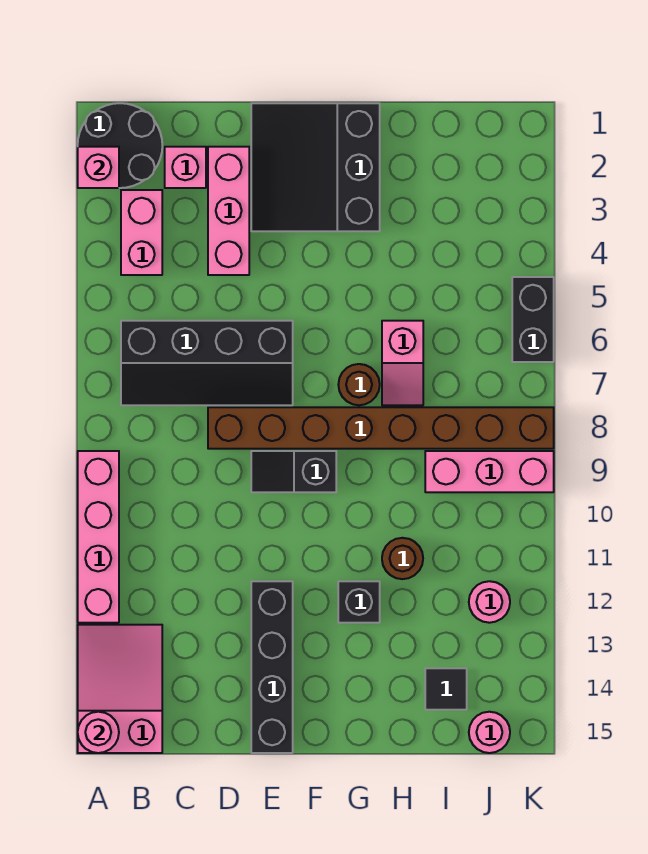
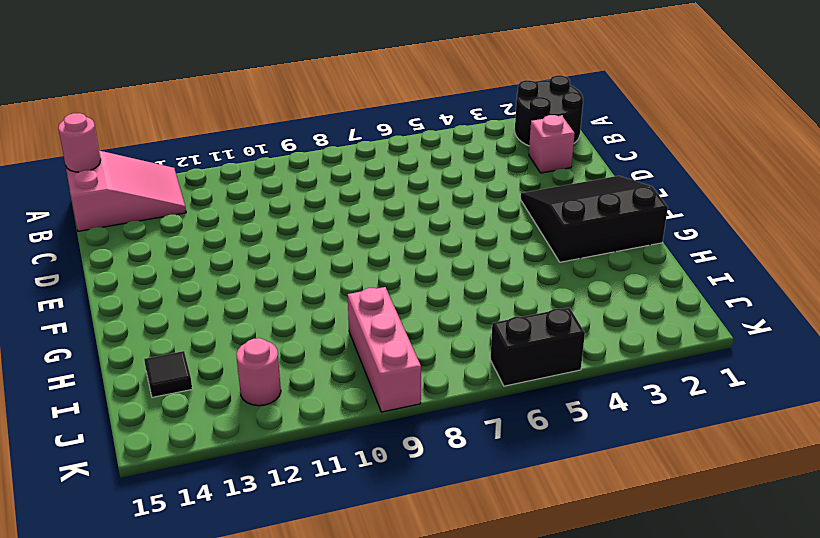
none -> pink 1x4 brick [78,451,119,623]
none -> pink 1x2 brick [121,190,162,275]
none -> black 2x4 slope [121,321,293,405]

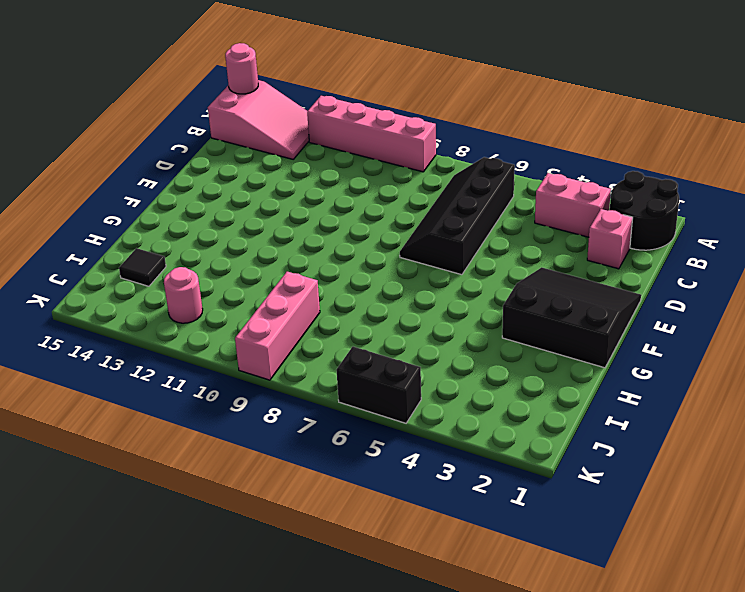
none -> pink 1x3 brick [208,147,249,275]
none -> brown 1x8 brick [208,407,554,449]
none -> black 1x2 slope [251,451,336,492]

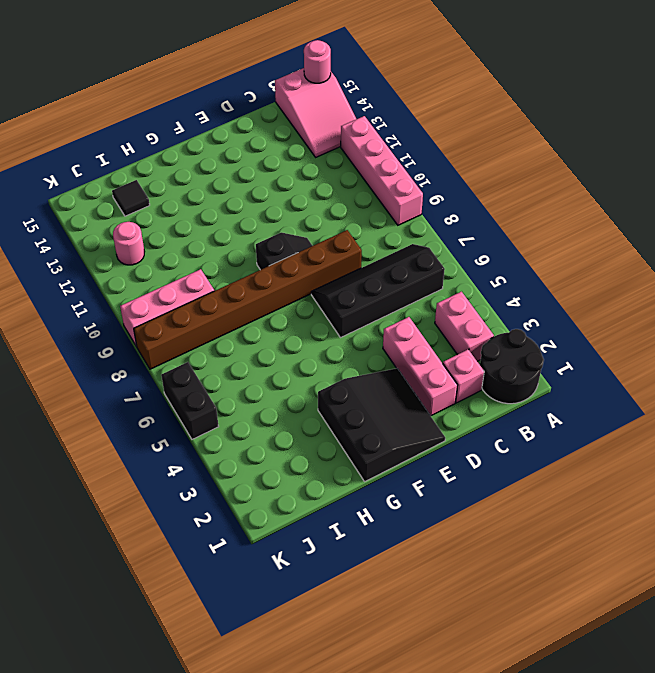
none -> black 1x4 brick [251,581,293,753]
none -> brown 1x1 round brick [338,364,380,405]
none -> black 1x1 brick [338,581,380,623]

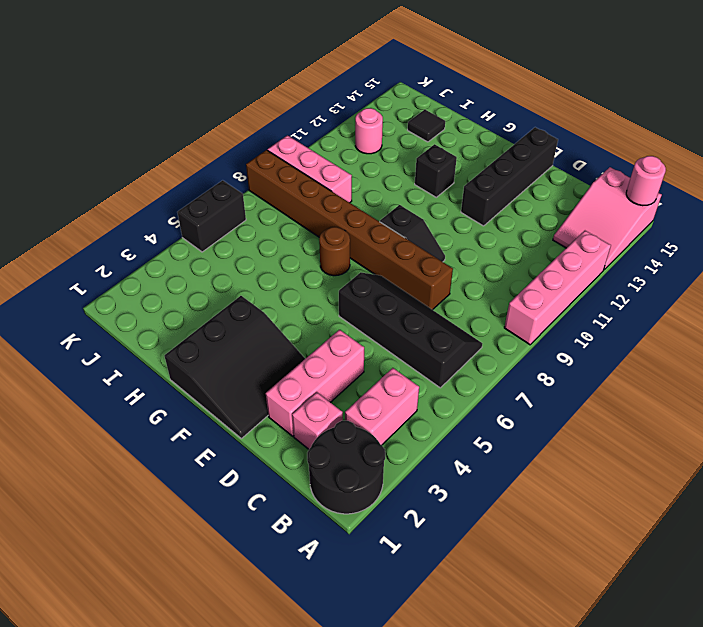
none -> pink 1x2 slope [382,321,423,405]
none -> brown 1x1 round brick [382,538,423,579]
none -> pink 1x1 round brick [469,712,510,753]

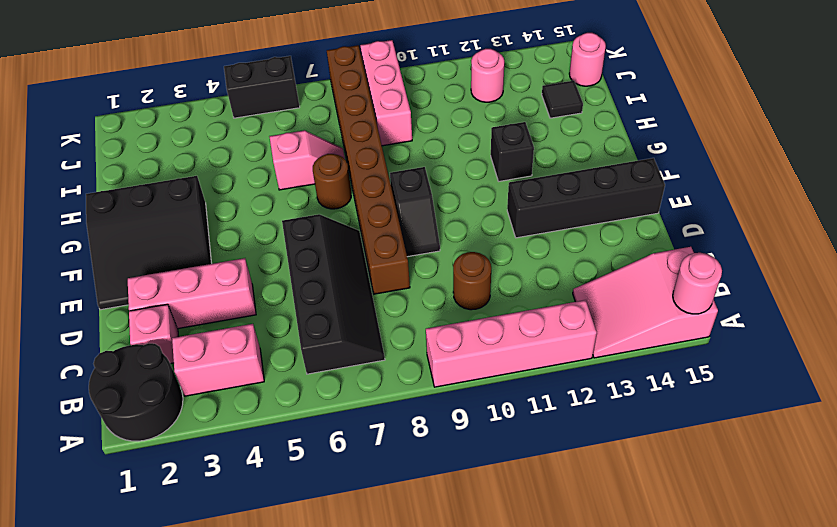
brown 1x1 round brick [453,252,491,310] -> brown 1x1 round brick moved to [382,538,423,579]
none -> pink 1x1 brick [78,147,119,188]

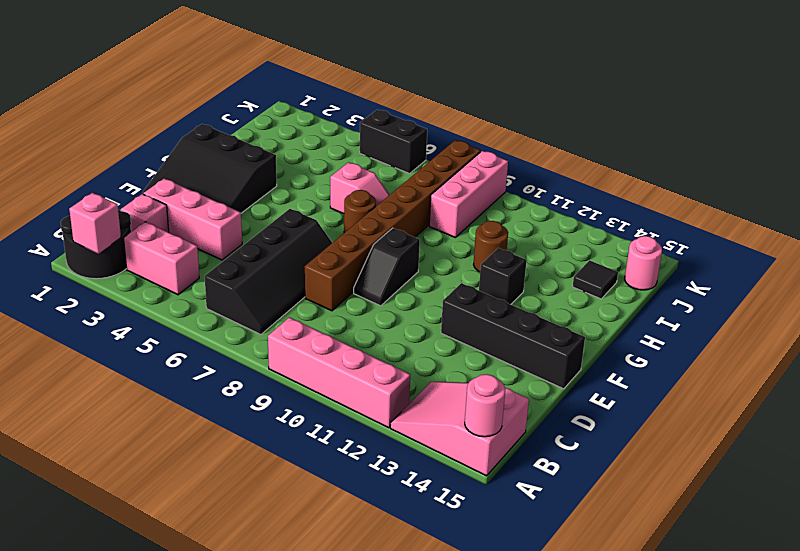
none -> pink 1x1 round brick [469,581,510,623]

